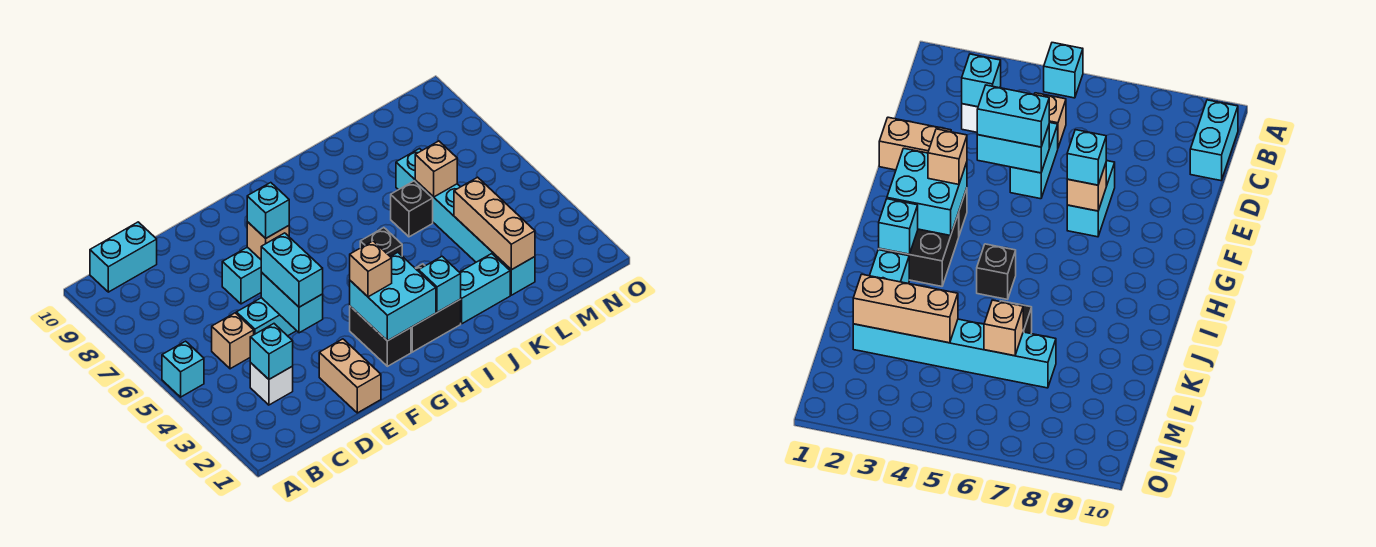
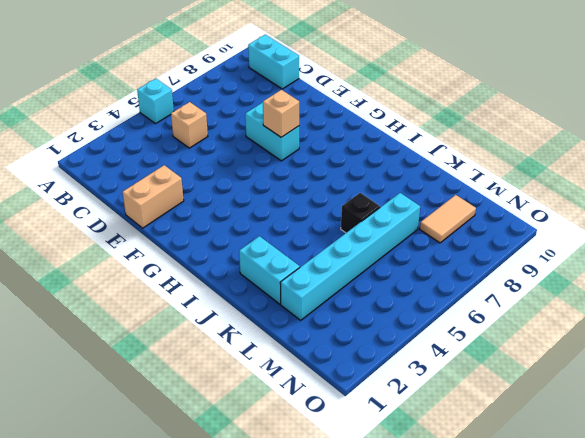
tan 1x2 tile [420,195,476,243] -> none
none -> white 1x1 brick [250,363,293,405]
none -> cyan 1x2 brick [236,298,296,336]
none -> black 1x2 brick [350,306,411,366]

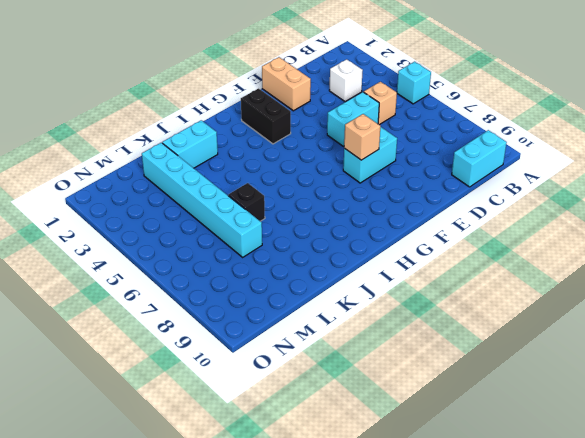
none -> black 2x2 brick [411,264,461,352]
none -> black 1x1 brick [360,228,402,257]
none -> cyan 1x1 brick [250,324,293,379]

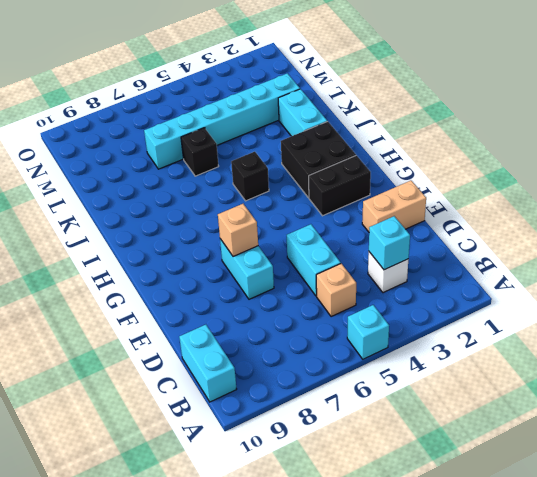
none -> cyan 1x2 brick [261,272,323,333]
none -> cyan 2x2 brick [350,253,436,341]
none -> cyan 1x1 brick [419,257,461,312]

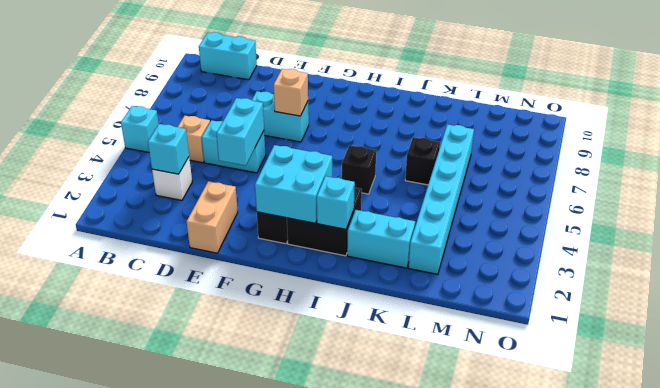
none -> tan 1x3 brick [454,177,535,270]
none -> tan 1x1 brick [415,141,457,197]
none -> cyan 1x2 brick [261,233,323,307]

